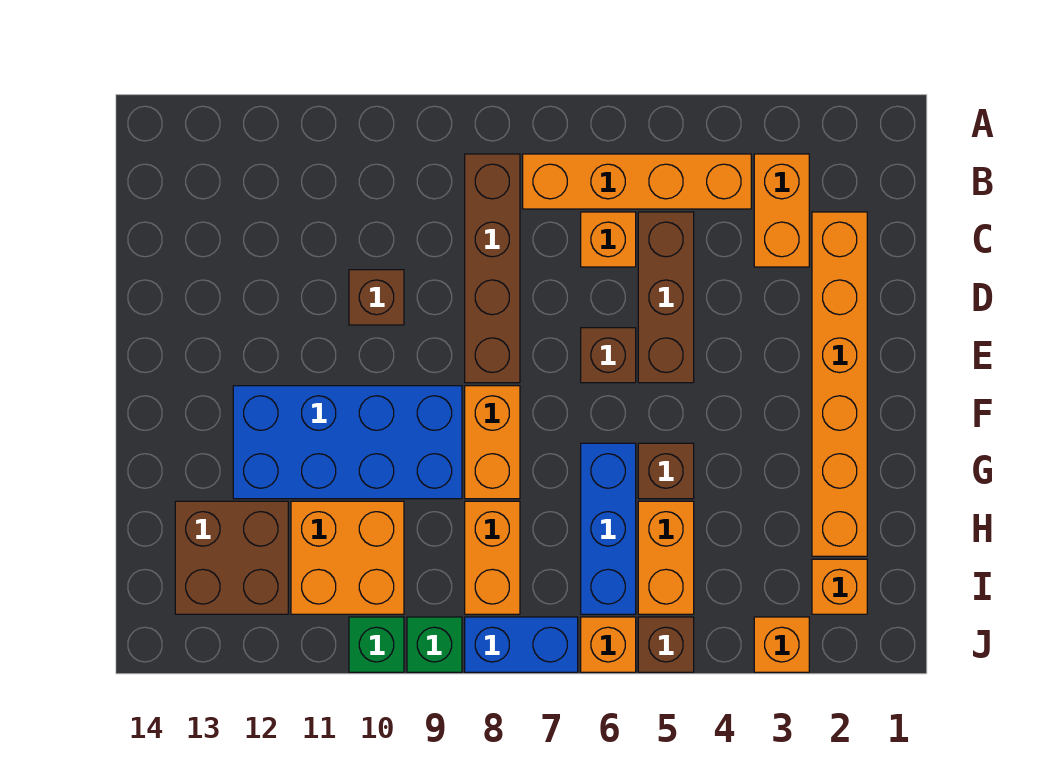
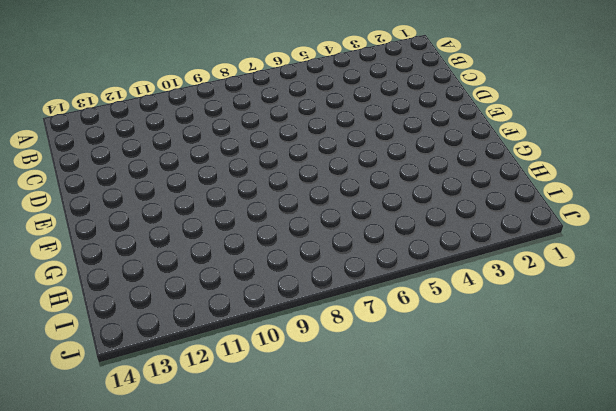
none -> orange 1x2 brick [754,154,809,267]
none -> orange 1x4 brick [523,154,751,209]
none -> brown 1x4 brick [465,154,520,383]

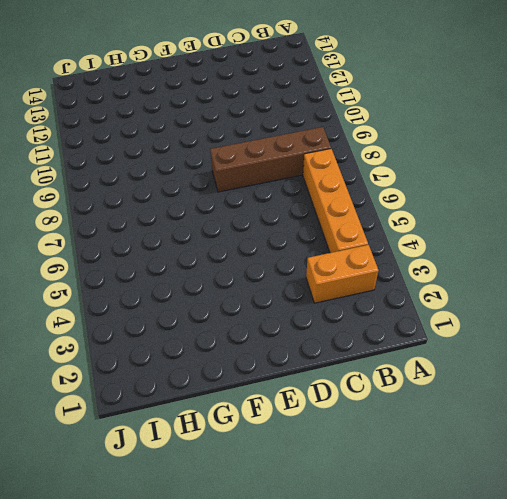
none -> orange 1x6 brick [812,212,867,556]
none -> brown 1x3 brick [638,212,694,383]
none -> orange 1x1 brick [581,212,636,267]

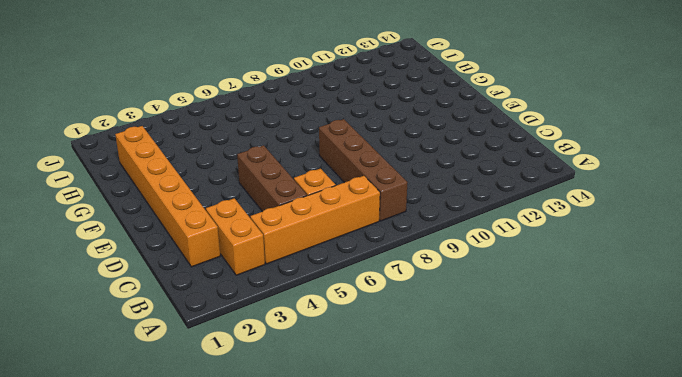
none -> brown 1x1 brick [349,270,404,325]
none -> brown 1x1 brick [581,328,636,383]
none -> orange 1x2 brick [465,386,520,499]

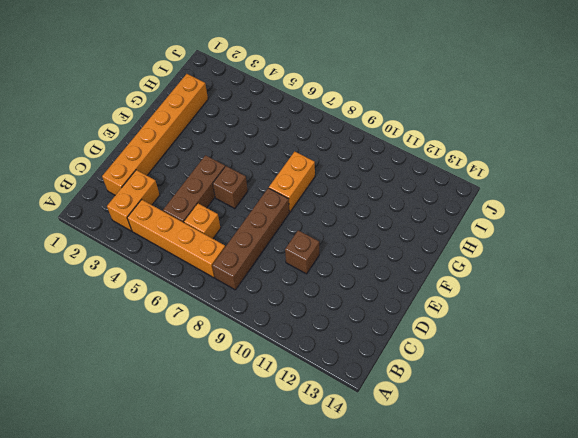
none -> blue 2x4 brick [233,386,462,499]
none -> brown 1x1 brick [638,443,694,499]
none -> blue 1x3 brick [581,443,636,614]

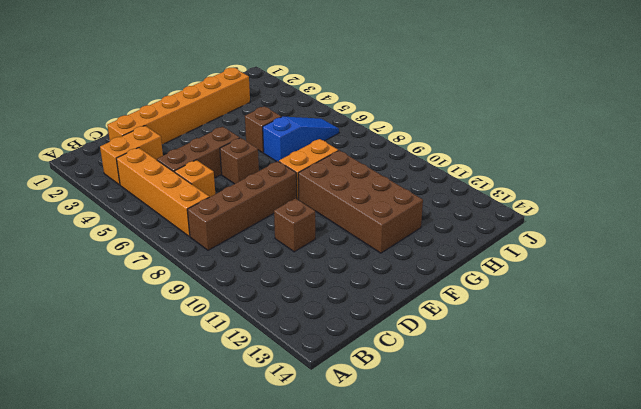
brown 2x4 brick [298,150,423,253] -> blue 2x4 brick [233,386,462,499]
blue 1x3 slope [263,117,339,162] -> blue 1x3 brick [581,443,636,614]
none -> orange 1x2 brick [638,501,694,614]
none -> orange 1x2 brick [465,501,520,614]
none -> orange 2x2 brick [291,501,404,614]

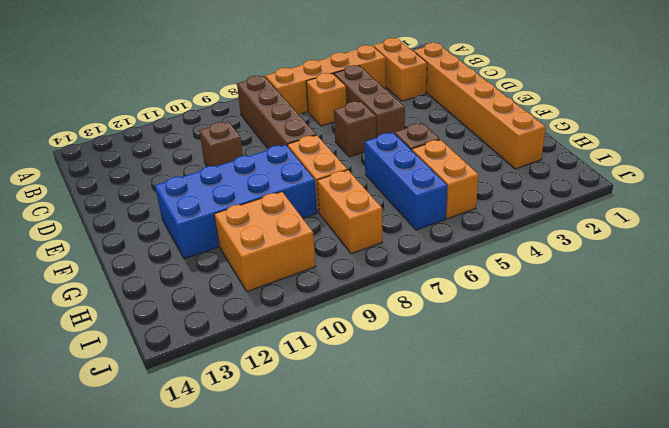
none -> brown 2x2 brick [175,501,288,614]
none -> orange 1x1 brick [812,559,867,614]
none -> orange 1x1 brick [754,617,809,672]

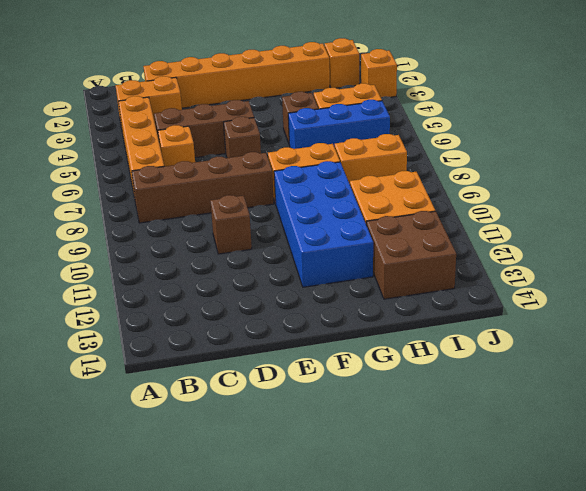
none -> brown 1x1 brick [638,617,694,672]
none -> orange 1x1 brick [581,617,636,672]
none -> blue 1x2 brick [465,617,578,672]

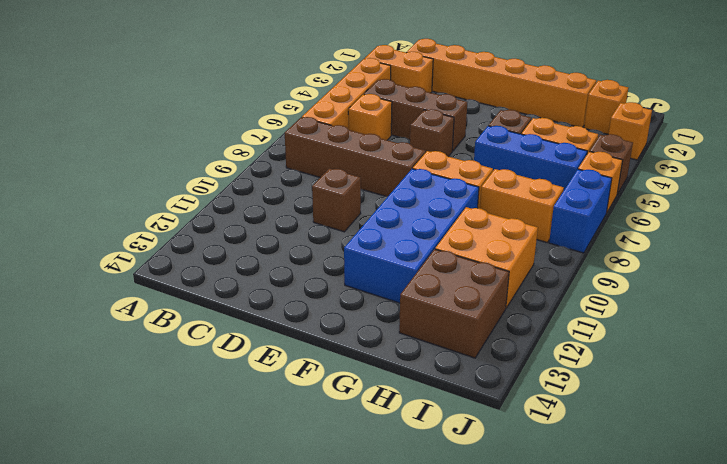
none -> green 1x1 brick [407,617,462,672]
none -> green 1x1 brick [349,617,404,672]

